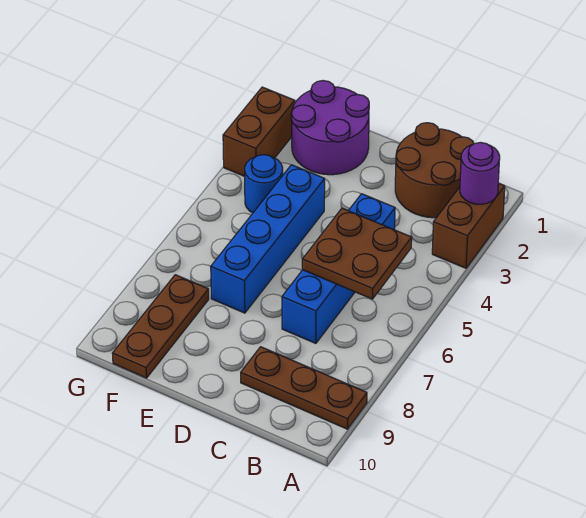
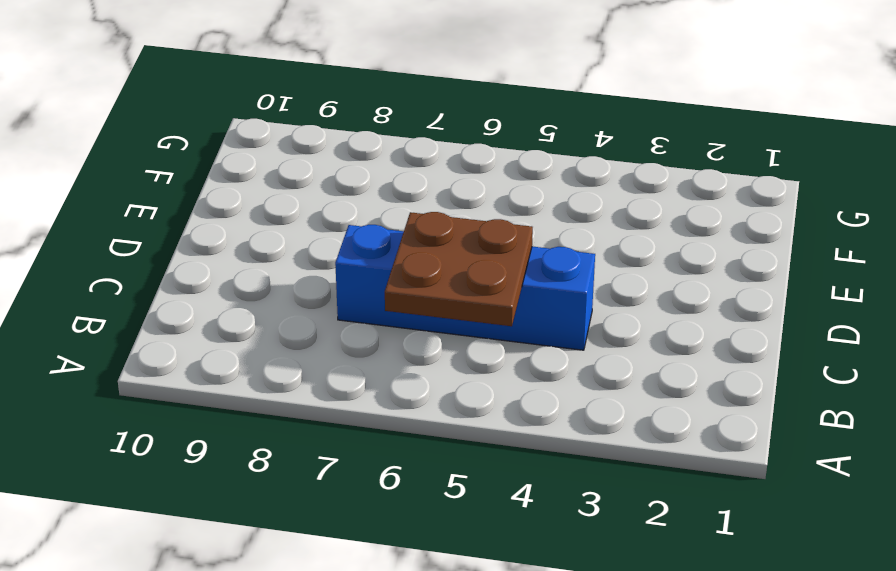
none -> brown 1x2 brick [432,183,505,268]
none -> brown 1x3 plate [241,347,367,429]

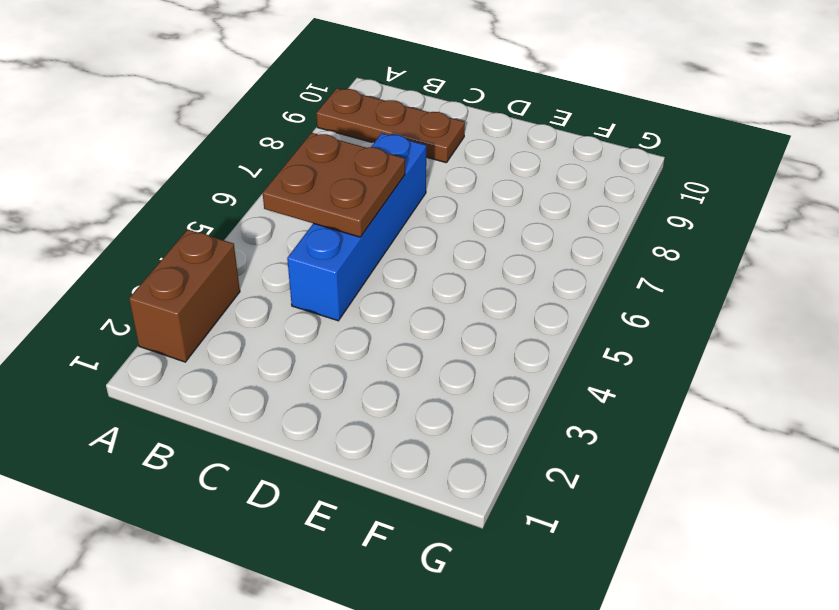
none -> brown 2x2 round brick [395,123,474,218]
none -> purple 2x2 round brick [291,81,369,175]

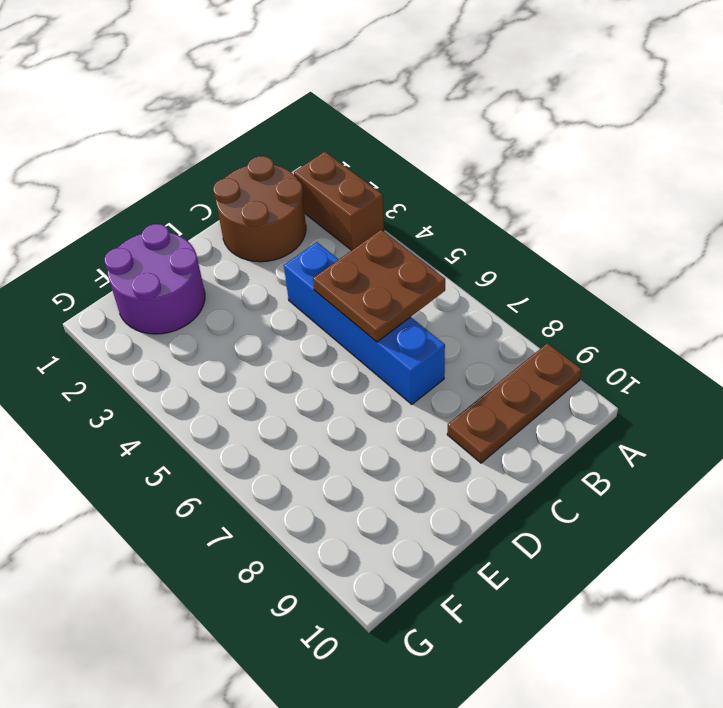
none -> blue 1x4 brick [211,165,325,313]
none -> blue 1x1 round brick [245,155,283,213]

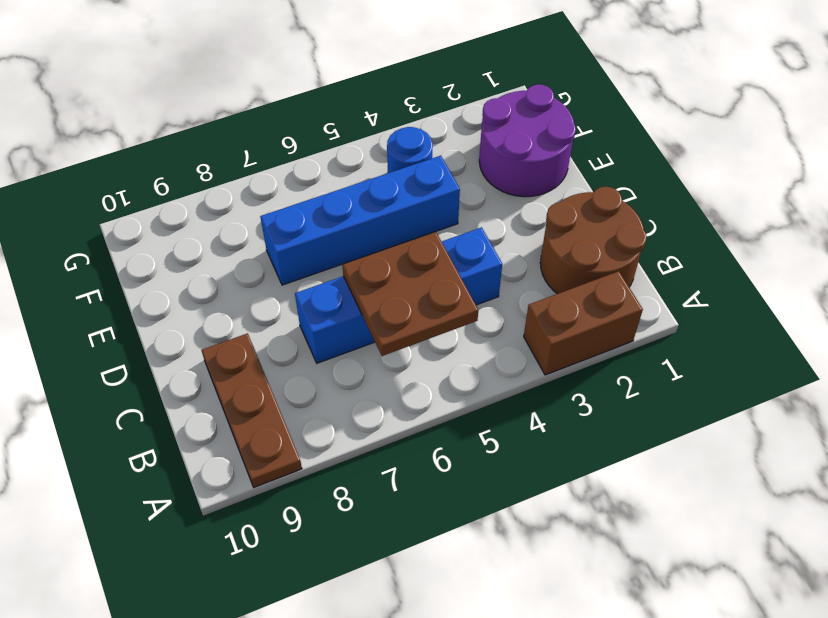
none -> brown 1x3 plate [112,275,209,378]
none -> brown 1x2 brick [223,87,295,176]

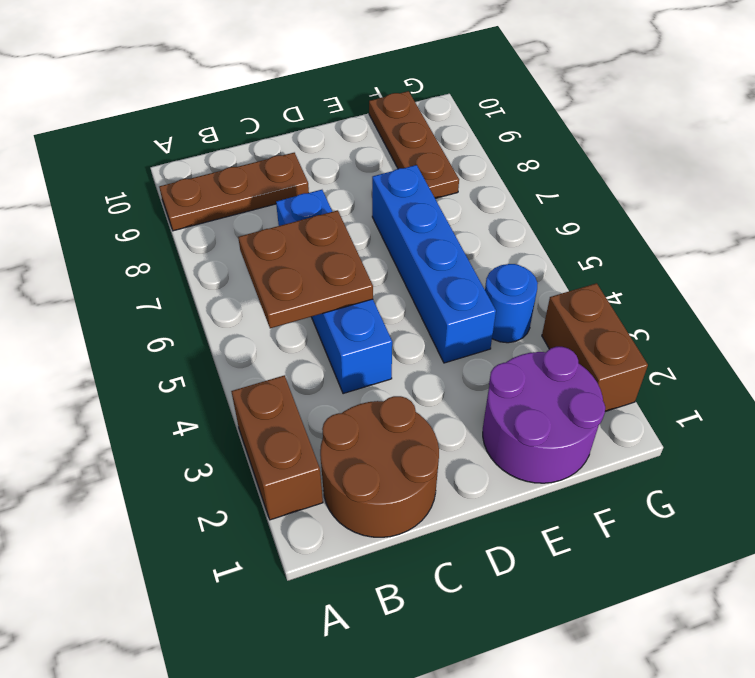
none -> purple 1x1 round brick [460,142,500,204]

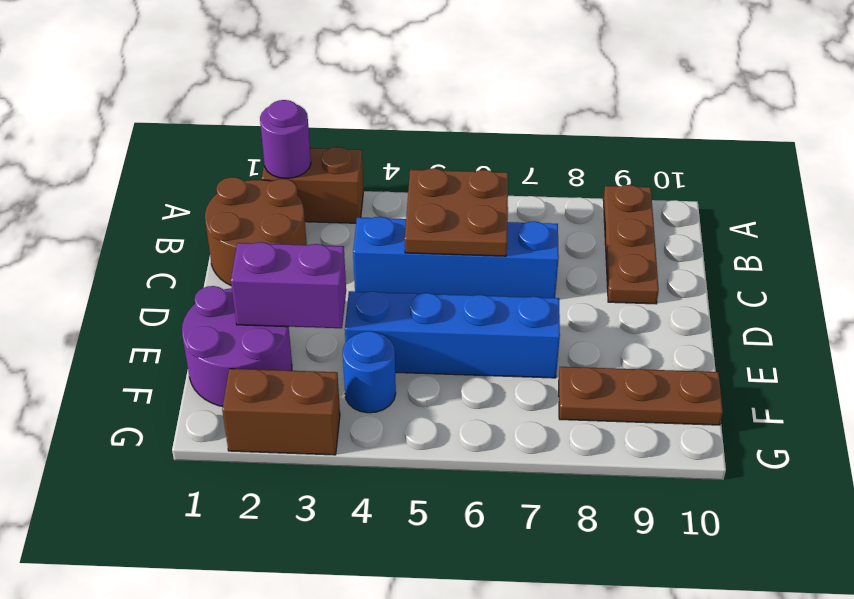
purple 1x2 brick [231,242,346,328] -> none

